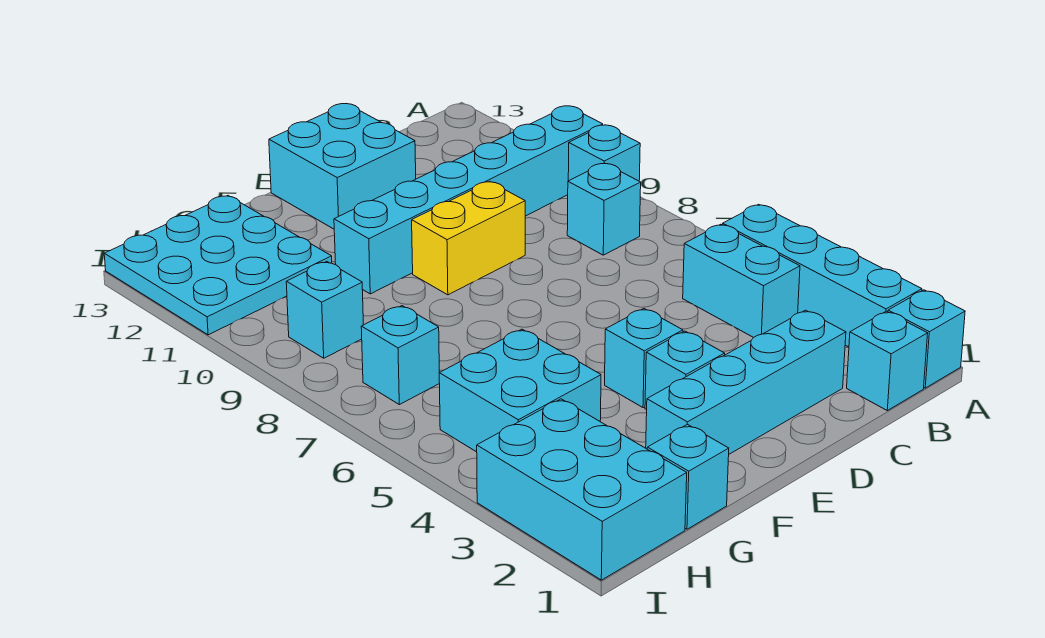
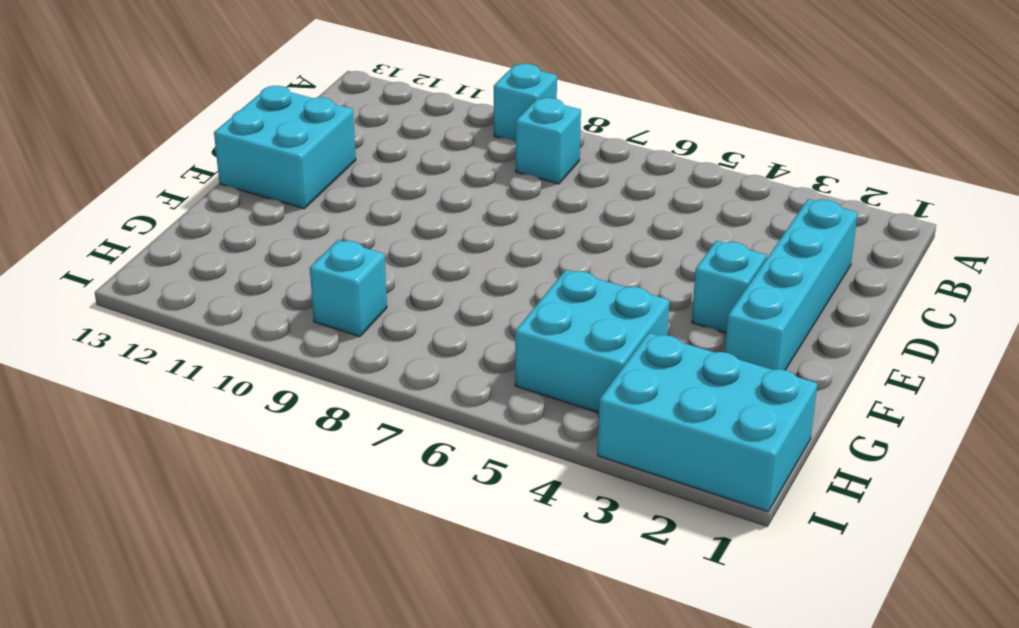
none -> cyan 1x1 brick [888,290,965,388]
none -> cyan 1x4 brick [723,204,922,347]
none -> cyan 1x6 brick [334,106,603,294]

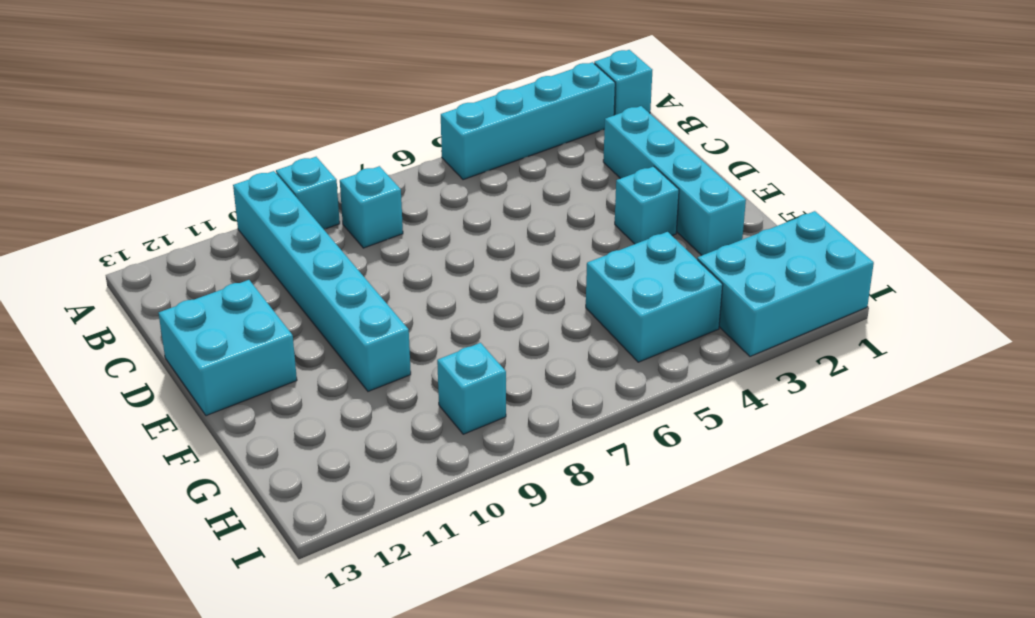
none -> cyan 1x1 brick [847,311,928,411]
none -> cyan 1x2 brick [683,224,800,338]
none -> yellow 1x2 brick [412,181,525,295]

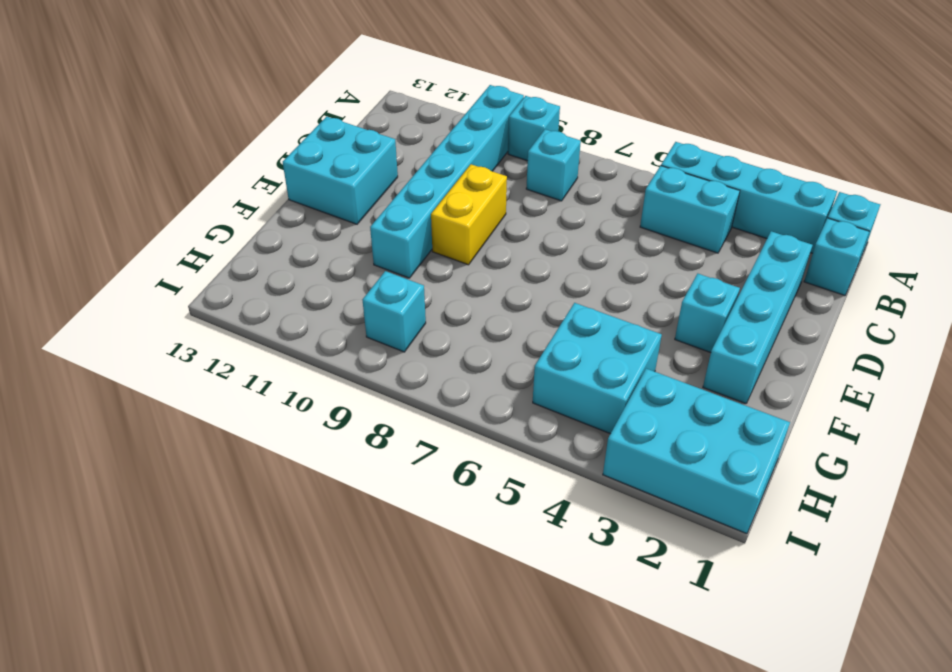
none -> cyan 1x1 brick [605,309,683,408]
none -> cyan 1x1 brick [647,424,729,529]
none -> cyan 3x3 plate [104,196,332,335]

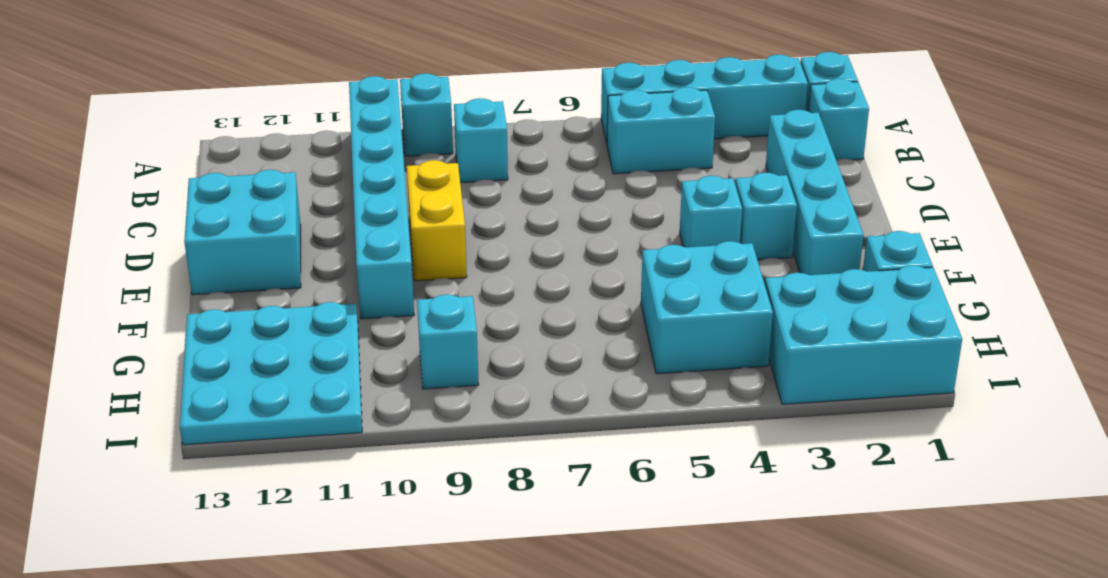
none -> cyan 1x1 brick [361,306,440,405]

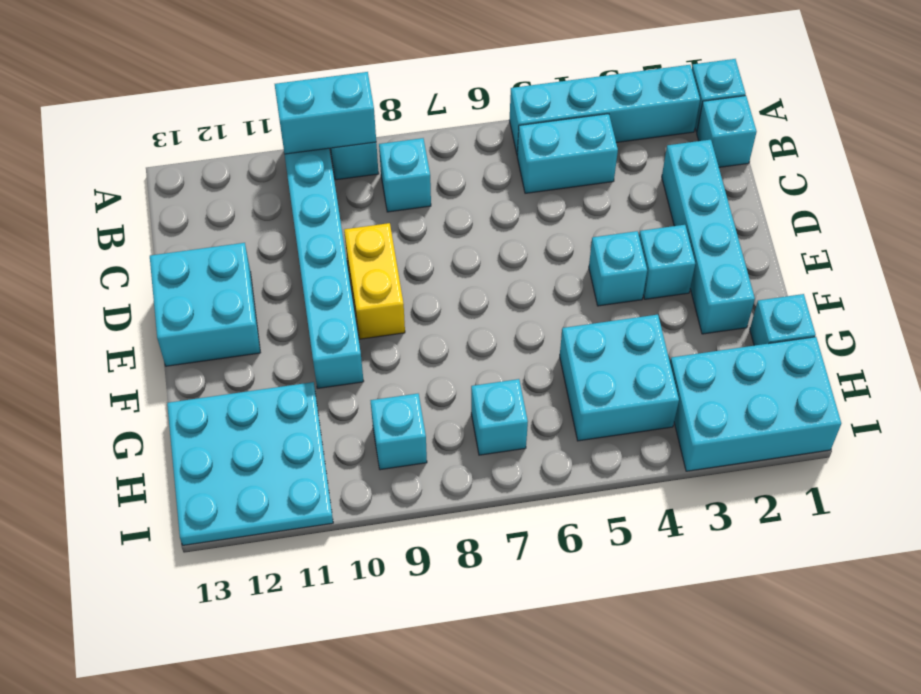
cyan 1x2 brick [275,72,376,154] -> none

